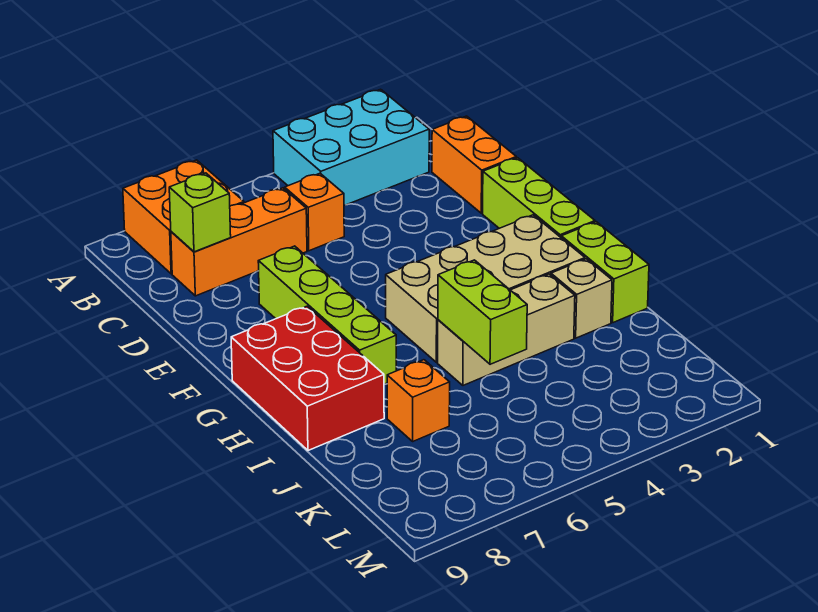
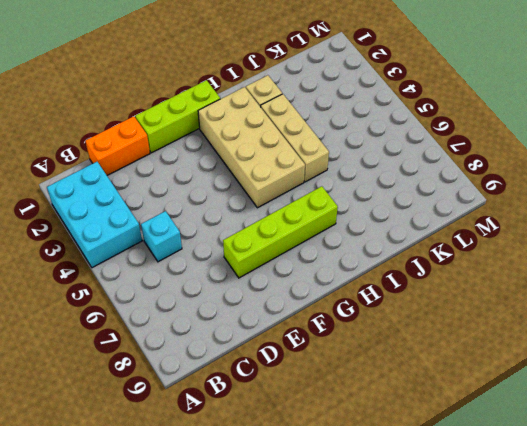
cyan 1x1 brick [141,211,182,262] -> orange 1x1 brick [285,173,344,251]
none -> orange 2x2 brick [123,160,244,274]
none -> orange 1x3 brick [171,188,307,296]
none -> red 2x3 brick [231,306,384,451]

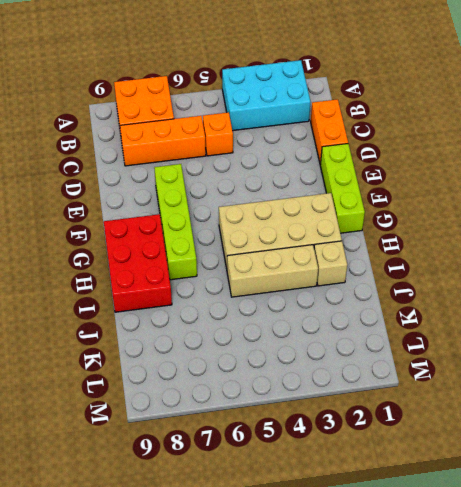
none -> lime 1x2 brick [561,222,649,323]
none -> orange 1x1 brick [387,360,450,441]
none -> lime 1x1 brick [169,173,231,252]

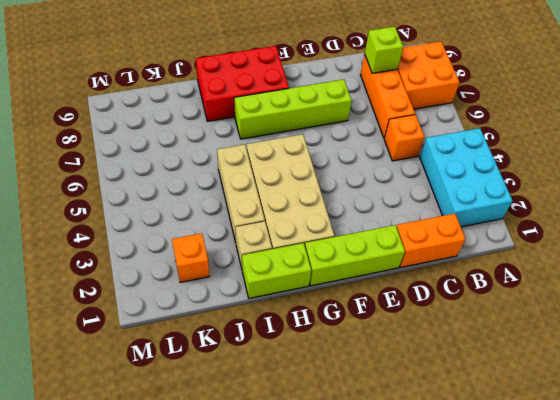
orange 1x1 brick [172,233,210,282] -> orange 1x1 brick moved to [387,360,450,441]
none -> lime 1x2 brick [438,260,527,364]

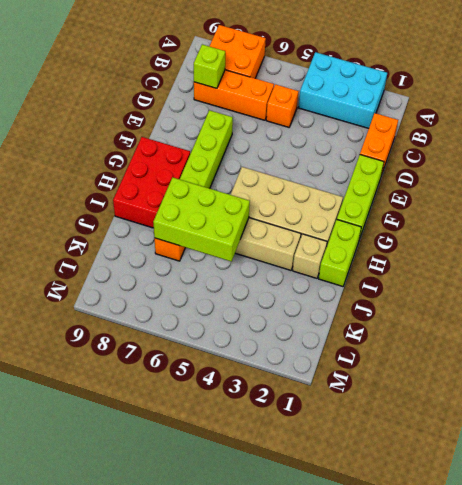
lime 2x3 brick [153,177,250,261] -> lime 1x2 brick [438,260,527,364]

